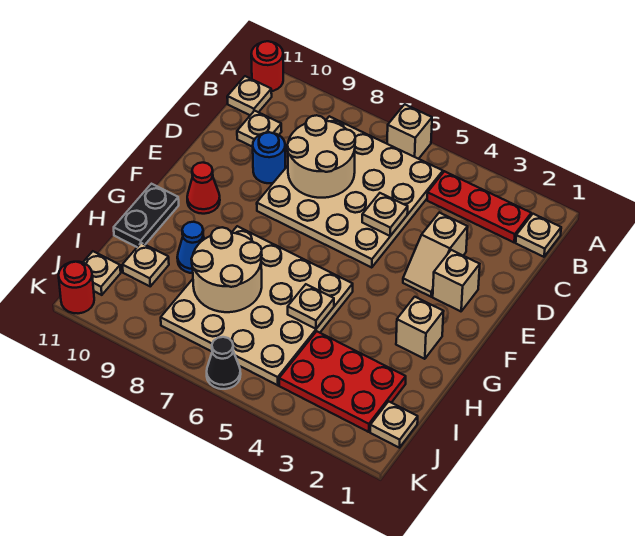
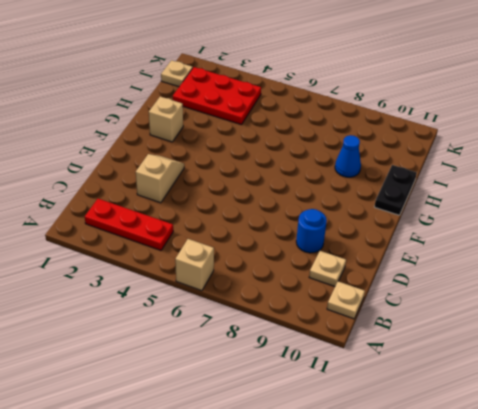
none -> red 1x1 round brick [251,41,283,91]
none -> tan 1x1 plate [516,214,561,257]
none -> tan 4x4 plate [257,116,443,268]

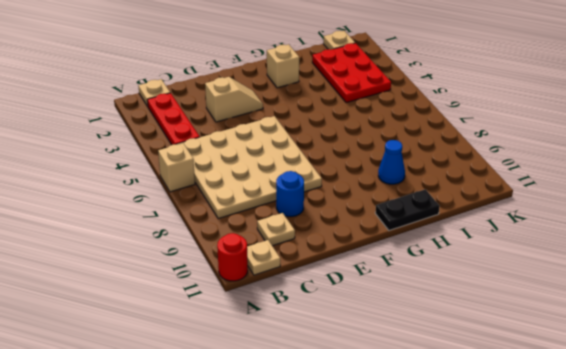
none -> tan 1x1 brick [433,250,480,311]
none -> red 1x1 cone [187,162,220,214]
none -> tan 4x4 plate [161,226,353,385]

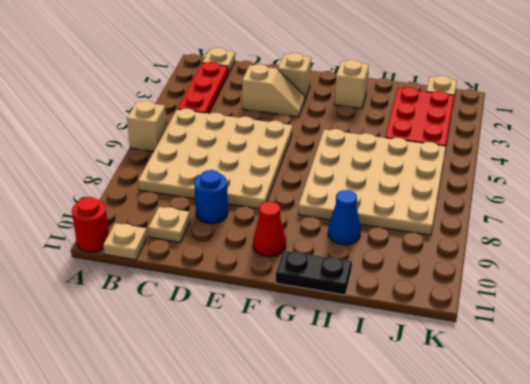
none -> tan 1x1 plate [122,243,169,286]
none -> tan 1x1 plate [83,251,121,295]
none -> black 1x1 cone [207,337,241,389]

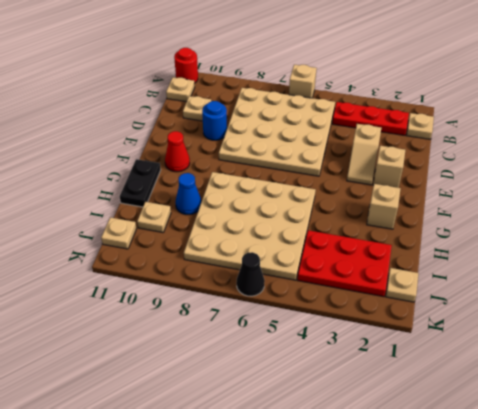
none -> red 1x1 round brick [59,262,94,313]
none -> tan 2x2 round brick [287,115,355,198]
none -> tan 1x1 plate [362,193,408,236]

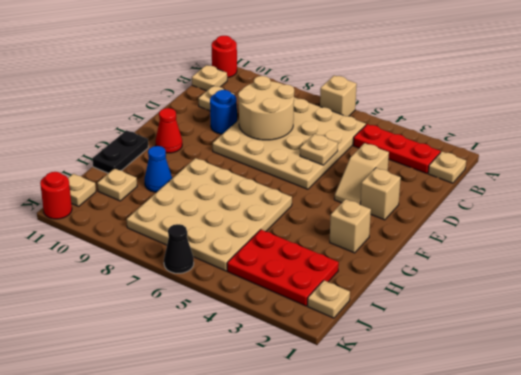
none -> tan 1x1 plate [288,284,334,329]
none -> tan 2x2 round brick [191,227,262,312]

